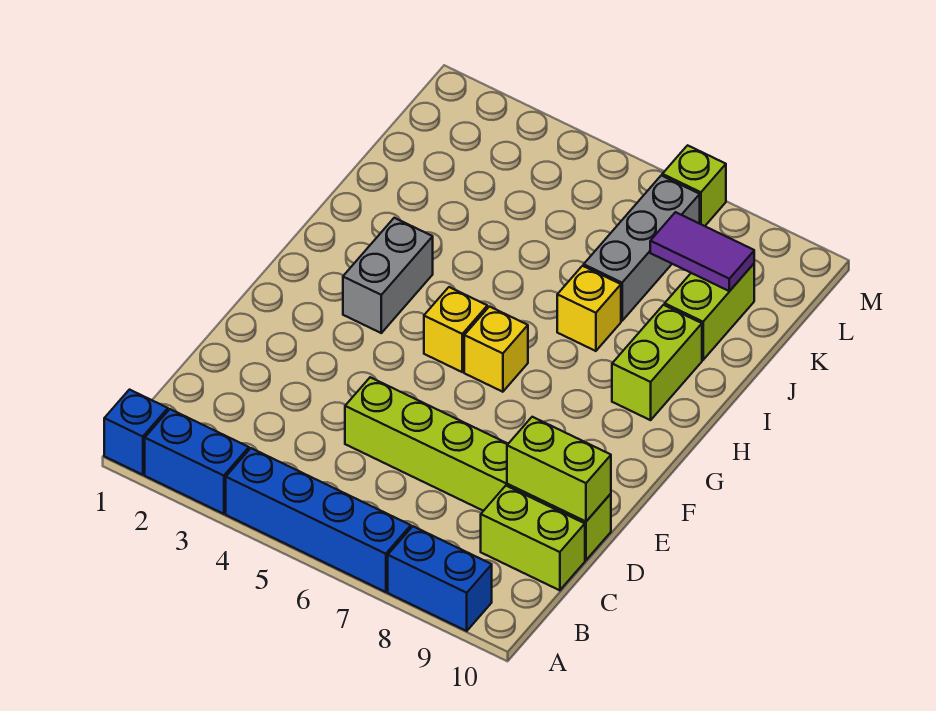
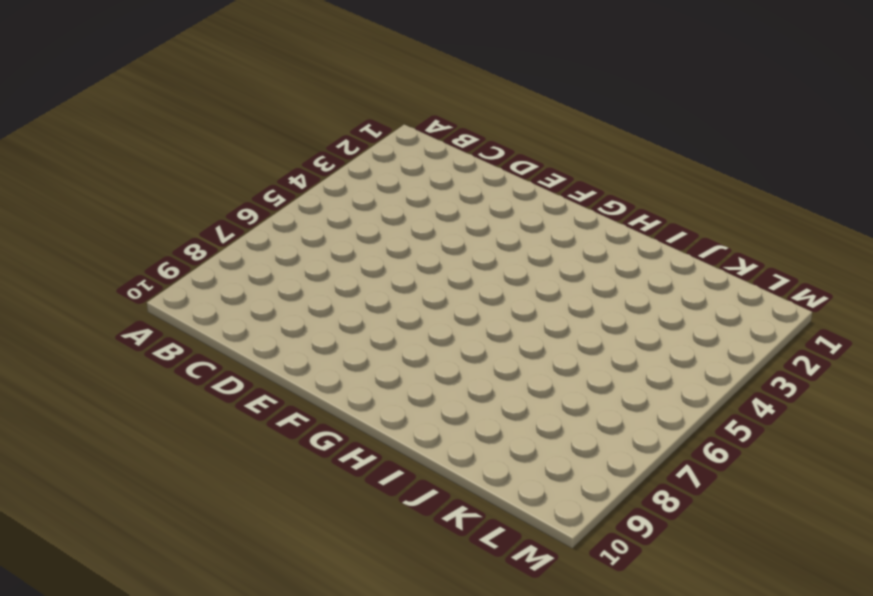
none -> blue 1x1 brick [104,390,168,475]
none -> blue 1x2 brick [145,409,249,514]
none -> blue 1x4 brick [226,448,411,592]

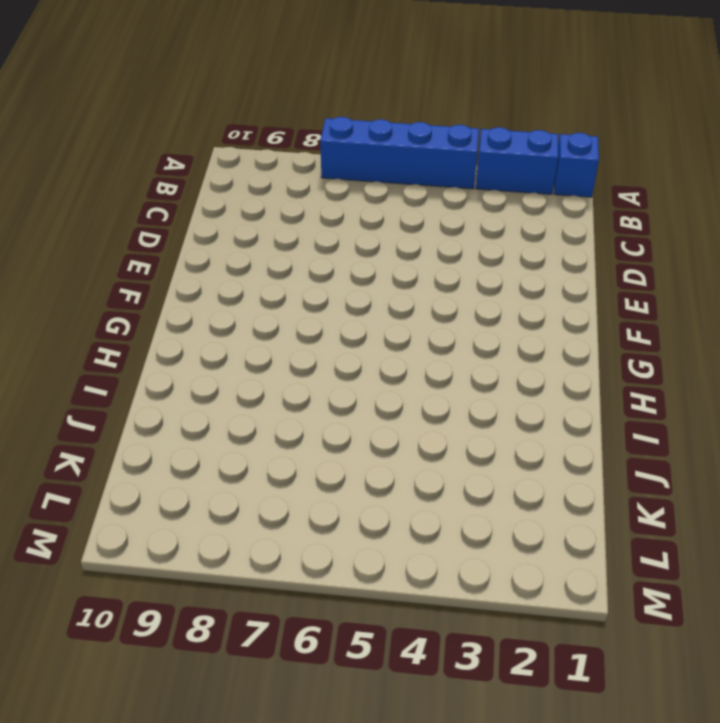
none -> blue 1x2 brick [388,526,492,631]
none -> lime 1x2 brick [481,486,585,590]
none -> lime 1x6 brick [345,377,611,560]

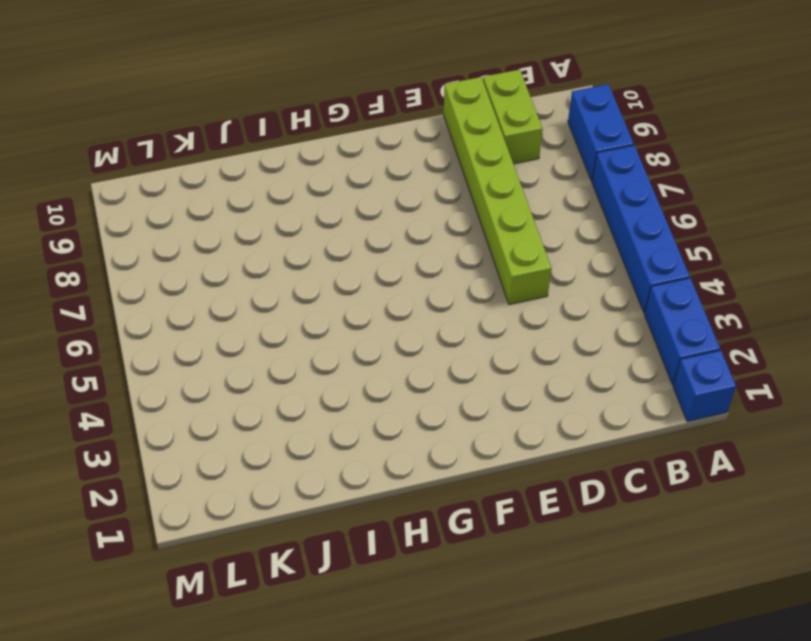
none -> grey 1x2 brick [343,218,433,333]
none -> yellow 1x1 brick [424,287,487,372]
none -> yellow 1x1 brick [464,307,528,392]

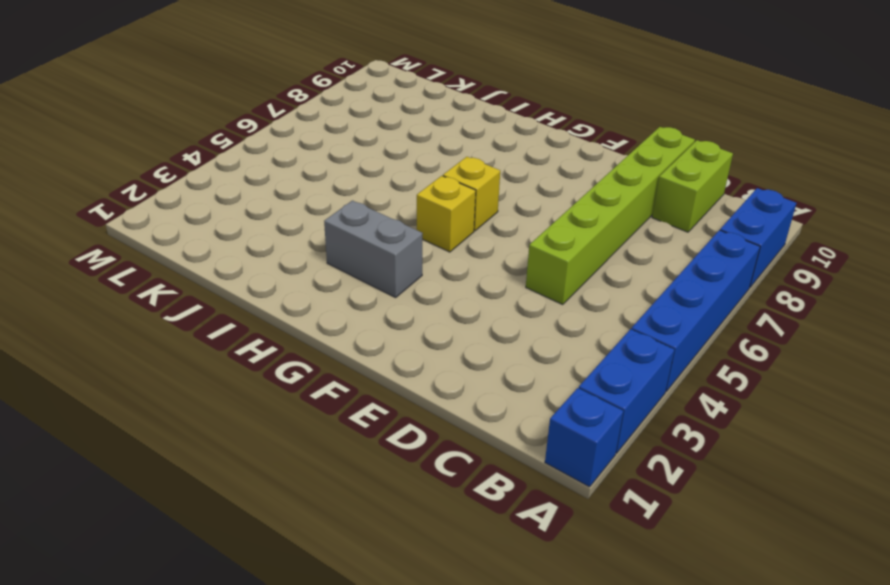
none -> lime 1x2 brick [612,305,702,420]
none -> yellow 1x1 brick [557,266,621,351]
none -> grey 1x3 brick [584,175,700,321]

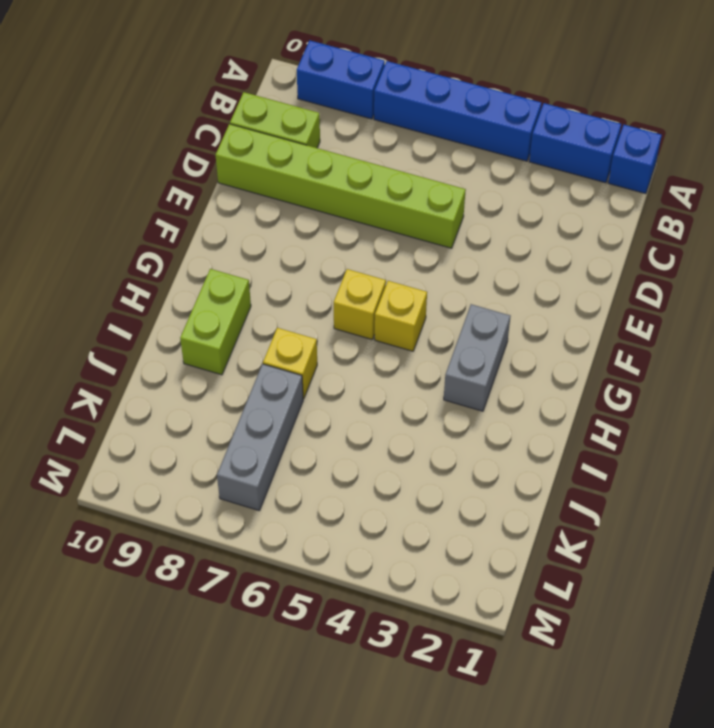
none -> lime 1x2 brick [665,264,754,360]
none -> lime 1x1 brick [662,145,726,226]
none -> lime 1x2 brick [507,417,611,522]

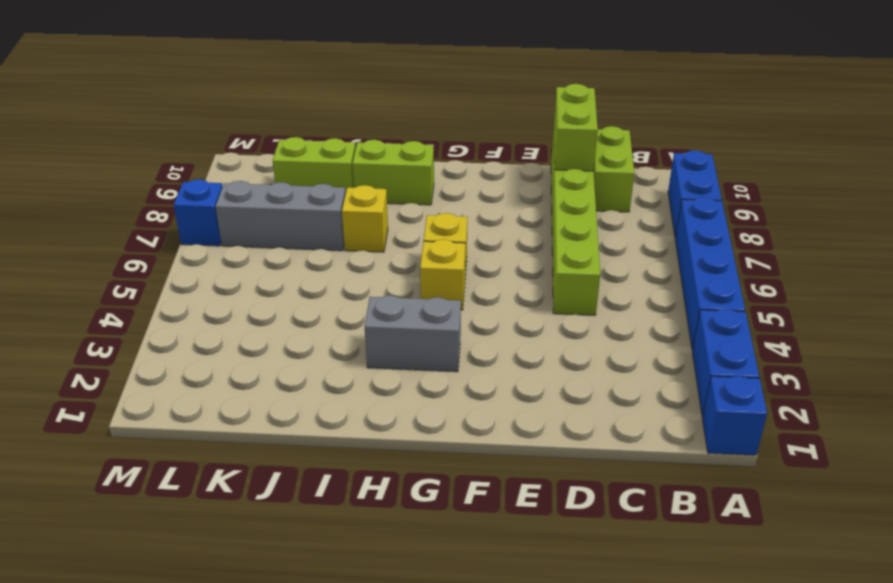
blue 1x1 brick [174,179,222,246] -> lime 1x1 brick [662,145,726,226]
none -> purple 1x2 tile [650,212,754,291]

